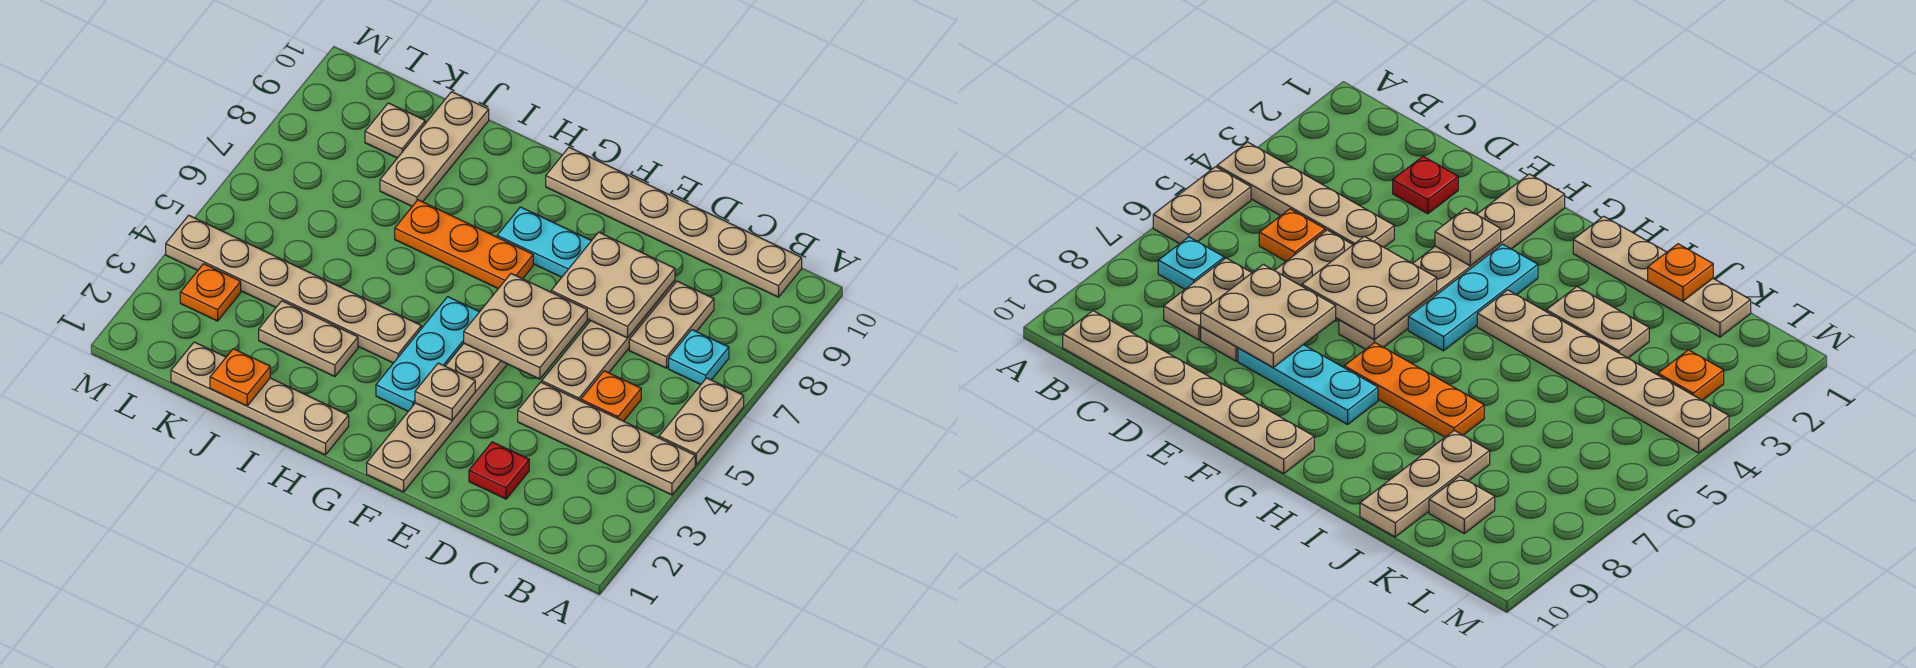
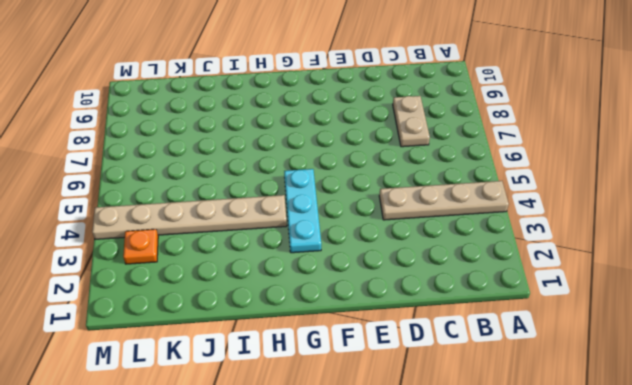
none -> tan 1x2 plate [659,378,744,465]
none -> cyan 1x1 plate [669,330,729,385]
none -> tan 1x6 plate [546,147,802,297]

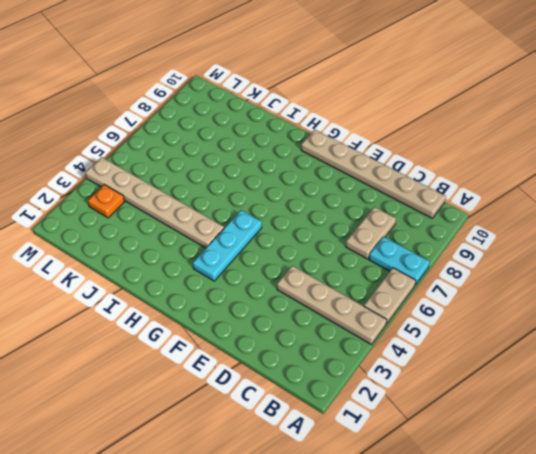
cyan 1x2 plate [369,237,430,285] -> cyan 1x1 plate [669,330,729,385]
none -> orange 1x1 plate [581,371,641,421]
none -> red 1x1 plate [469,442,529,499]
none -> tan 1x4 plate [542,280,675,401]

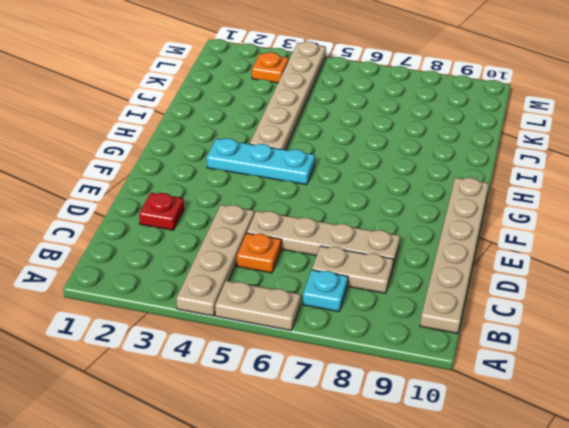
none -> cyan 1x3 plate [497,207,591,277]
none -> tan 1x6 plate [367,344,507,492]
none -> orange 1x3 plate [395,200,533,289]

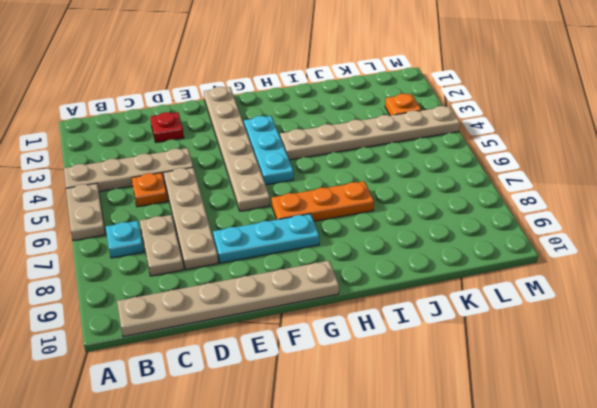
none -> tan 1x4 plate [171,342,349,455]
none -> tan 1x2 plate [259,301,358,377]
none -> tan 1x3 plate [380,92,489,206]

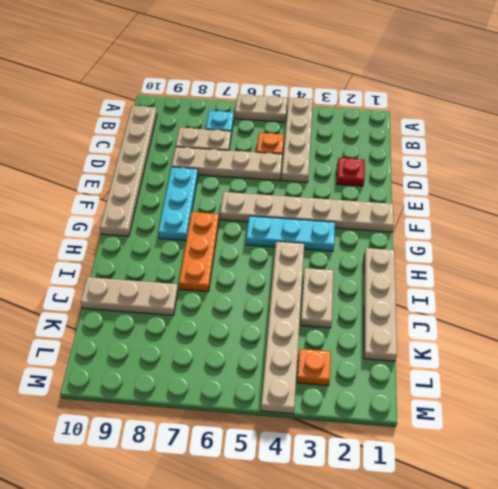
none -> tan 1x1 plate [365,103,425,158]
none -> tan 2x2 plate [551,232,675,338]
none -> tan 2x2 plate [464,274,587,379]

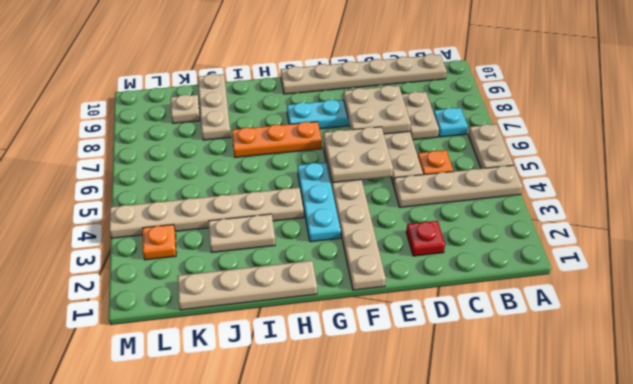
none -> tan 1x1 plate [415,363,475,420]
none -> orange 1x1 plate [210,349,270,406]

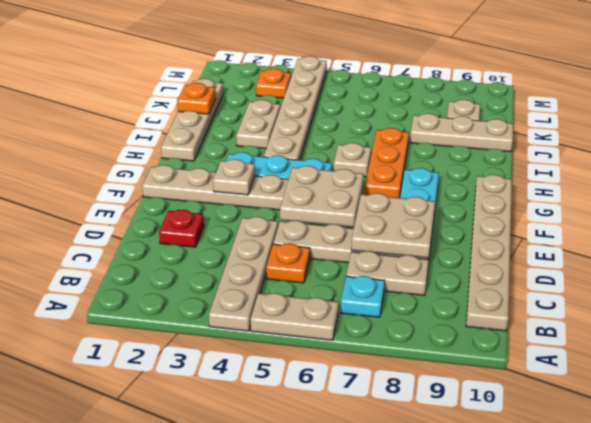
tan 1x1 plate [334,143,371,177] -> none

